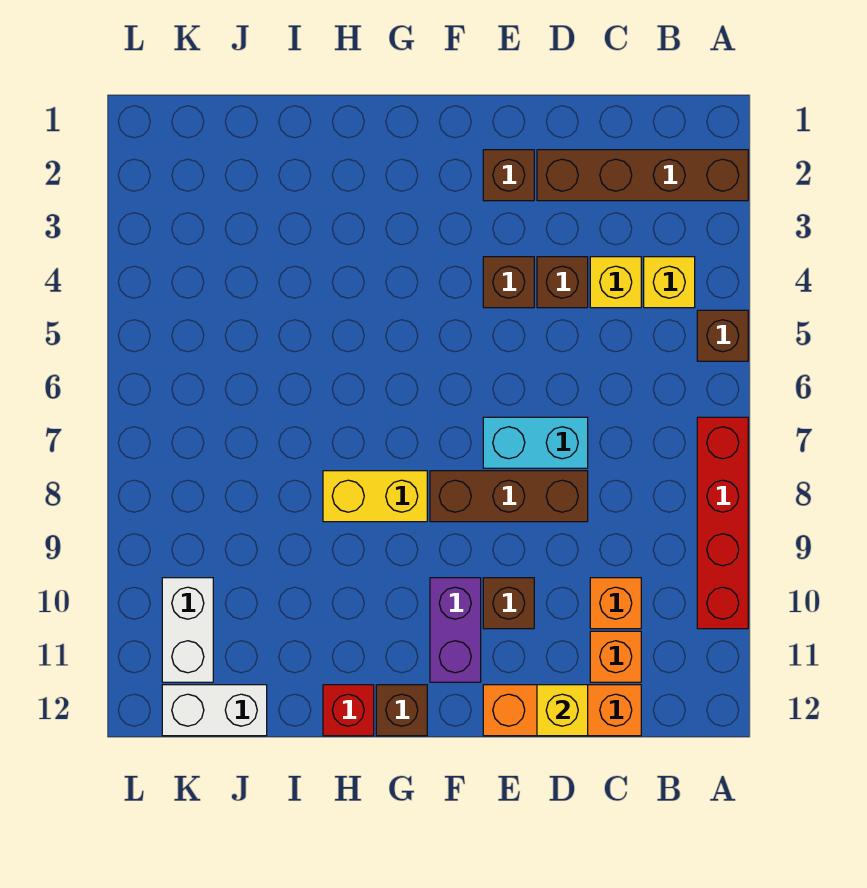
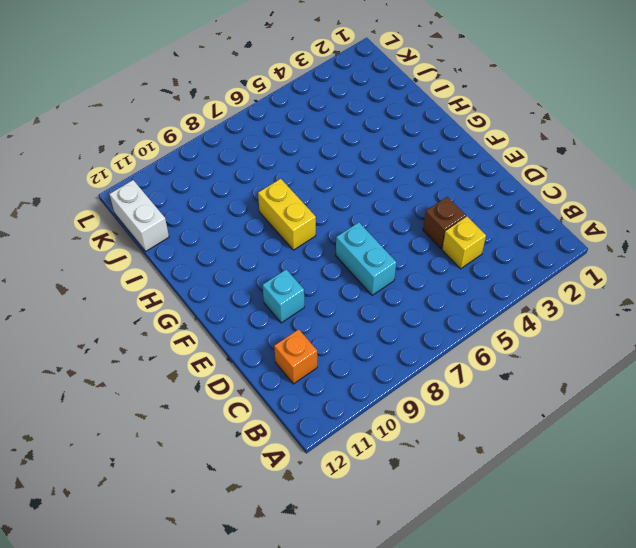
cyan 1x1 brick [263,270,304,323] -> brown 1x1 brick [483,578,534,629]
none -> brown 1x4 brick [537,150,748,201]
none -> brown 1x1 brick [697,310,748,361]
none -> red 1x4 brick [697,417,748,629]

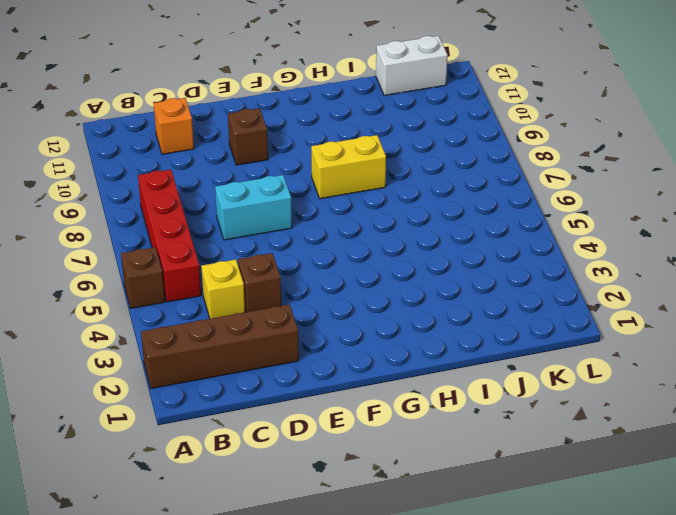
red 1x4 brick [138,170,201,302] -> red 1x4 brick moved to [697,417,748,629]
none -> yellow 1x1 brick [644,257,695,308]
none -> orange 1x1 brick [590,578,641,629]
none -> orange 1x3 brick [483,685,641,736]

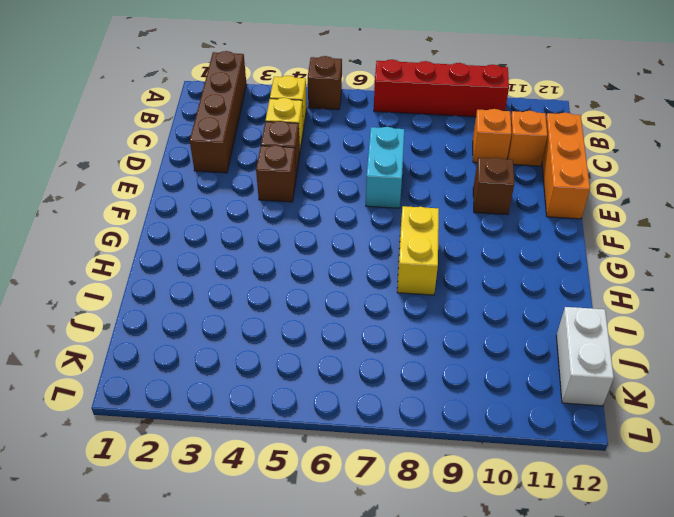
none -> brown 1x3 brick [430,471,588,522]
none -> brown 1x1 brick [483,150,534,201]
none -> purple 1x2 brick [430,578,481,682]

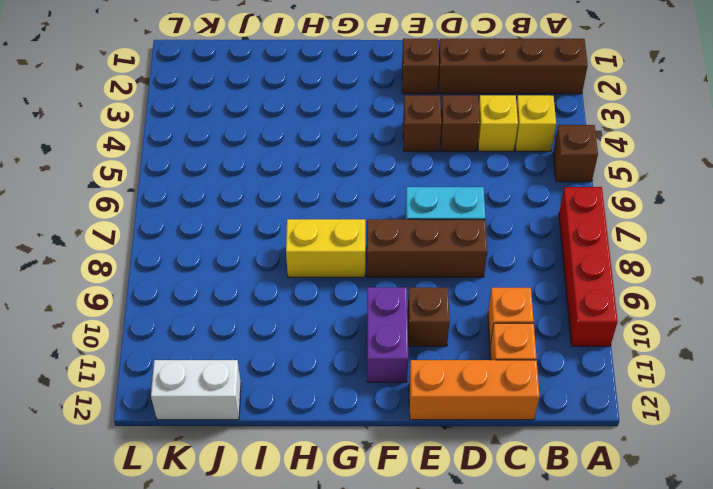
none -> brown 1x1 brick [376,685,427,736]
none -> red 1x1 brick [323,685,374,736]
none -> white 1x2 brick [162,578,213,682]

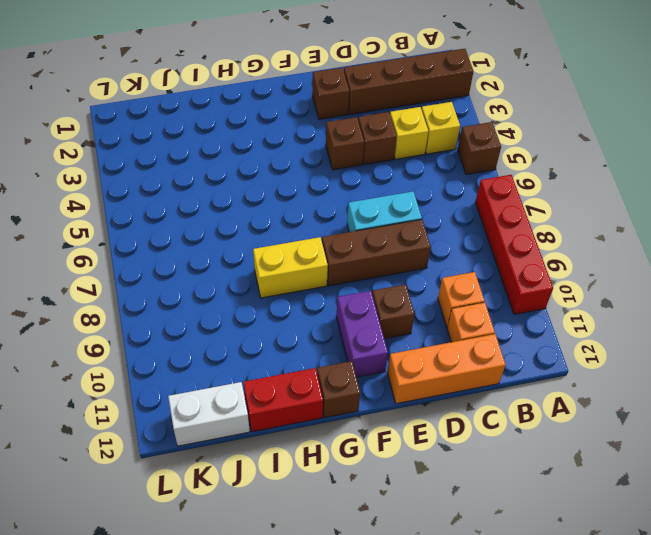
red 1x2 brick [243,368,323,432] -> red 1x1 brick [323,685,374,736]
none -> white 1x2 brick [162,578,213,682]
none -> yellow 1x1 brick [537,685,588,736]

